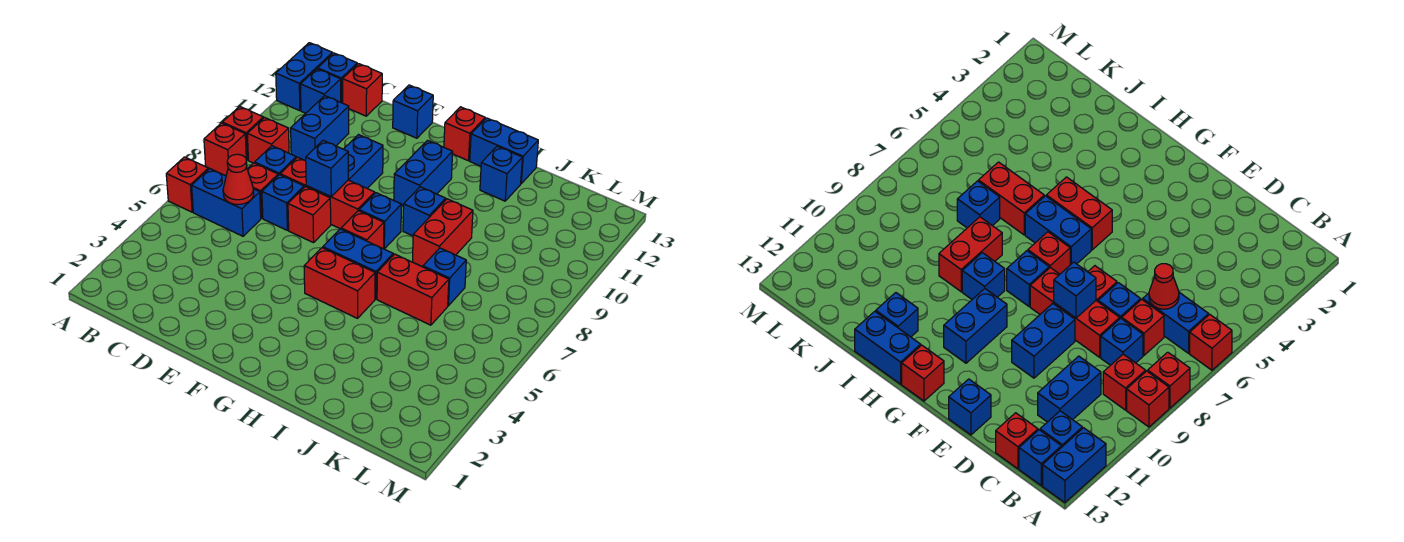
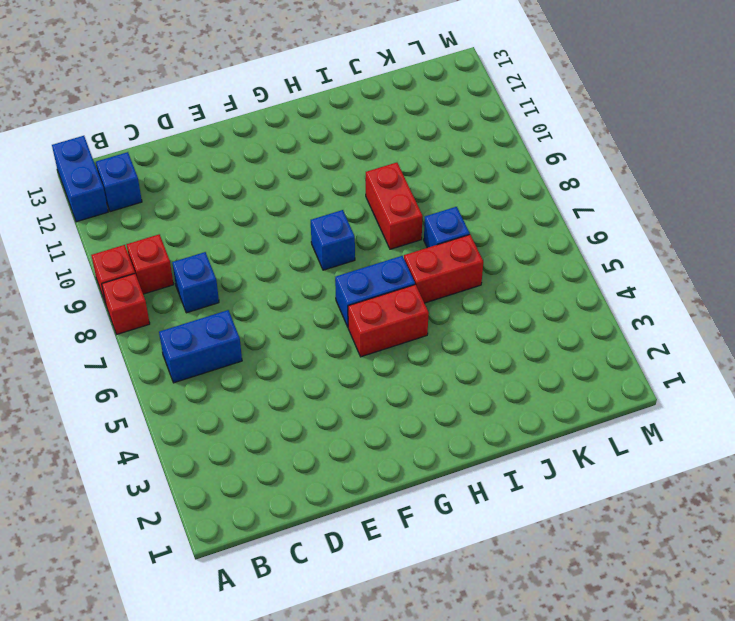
none -> red 1x1 brick [166,157,208,212]
none -> blue 1x1 brick [318,53,357,103]
none -> red 1x1 brick [247,163,278,218]
none -> blue 1x2 brick [291,96,349,161]

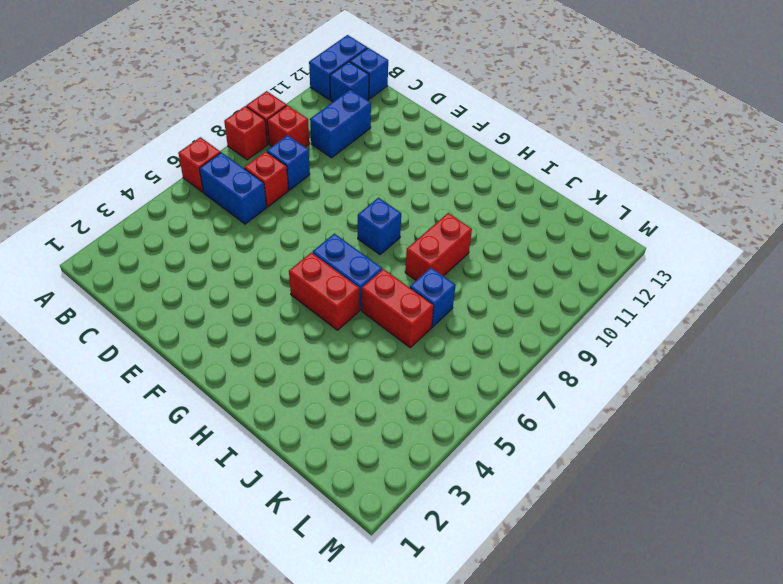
none -> red 1x1 brick [343,64,382,116]
none -> blue 1x1 brick [262,175,304,230]
none -> red 1x3 brick [280,157,375,229]
none -> red 1x1 brick [288,187,331,243]

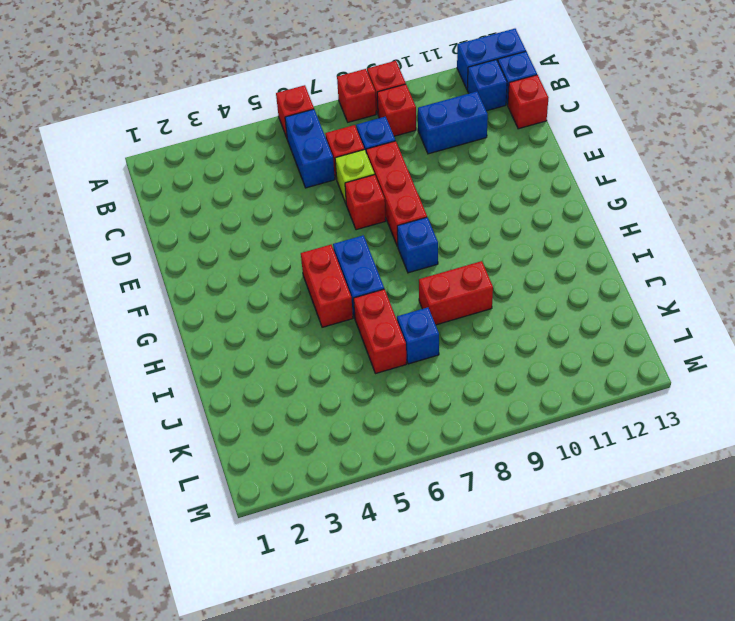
lime 1x1 brick [335,150,374,203] -> blue 1x1 brick [262,175,304,230]
none -> blue 1x2 brick [344,135,383,188]
none -> blue 1x1 brick [393,85,433,138]
none -> red 1x1 brick [341,211,384,249]
none -> blue 1x2 brick [394,140,453,206]

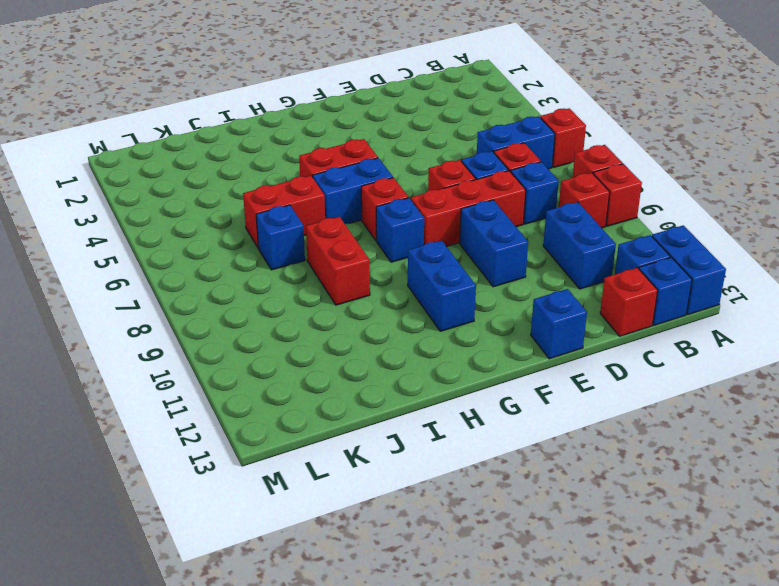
none -> red 1x1 brick [444,107,485,161]
none -> blue 1x1 brick [403,187,446,236]
none -> blue 1x2 brick [470,118,538,184]
none -> blue 1x1 brick [480,146,522,201]

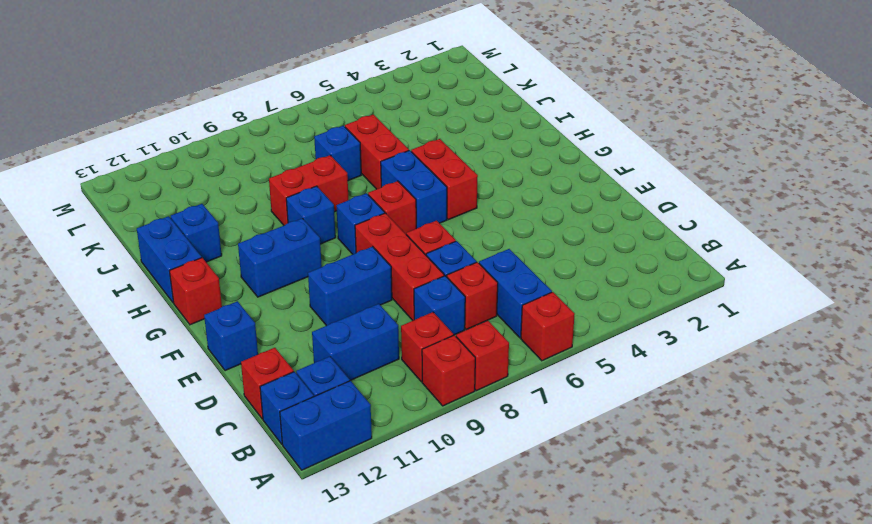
none -> red 1x1 cone [223,154,254,205]
none -> blue 1x1 brick [306,140,348,197]

